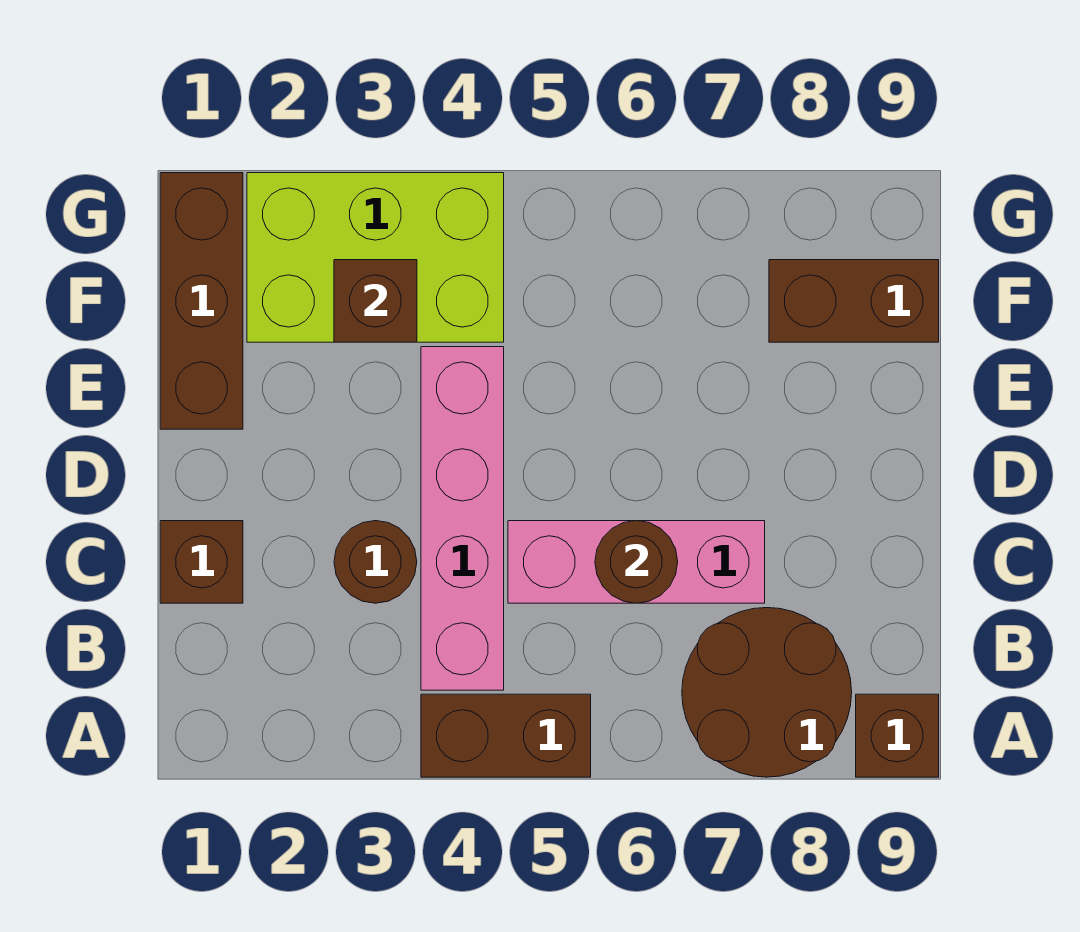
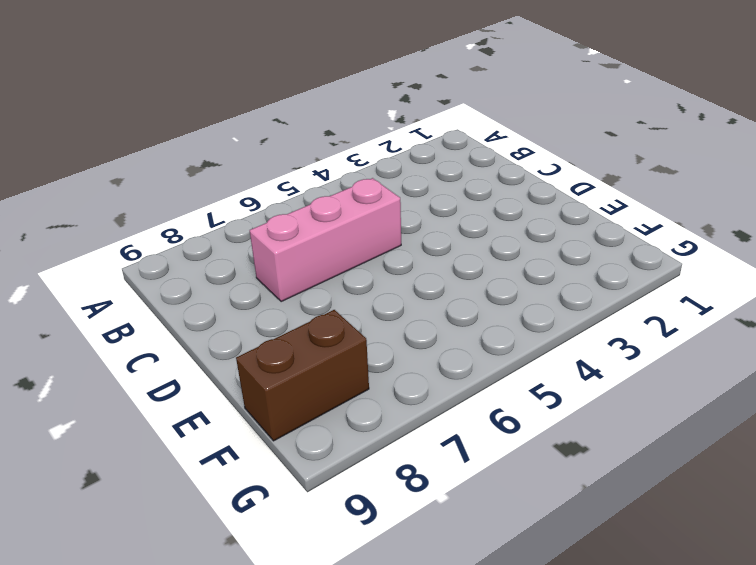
none -> brown 1x2 brick [421,694,591,777]
none -> brown 2x2 round brick [682,608,852,777]
none -> brown 1x1 brick [856,694,939,777]

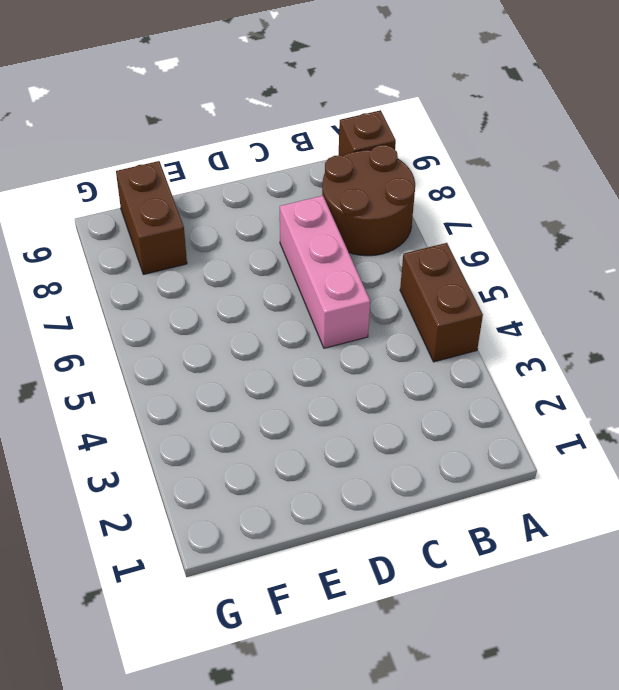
none -> pink 1x4 brick [421,347,504,690]
none -> brown 1x1 brick [160,521,243,603]
none -> brown 1x1 round brick [334,521,417,603]

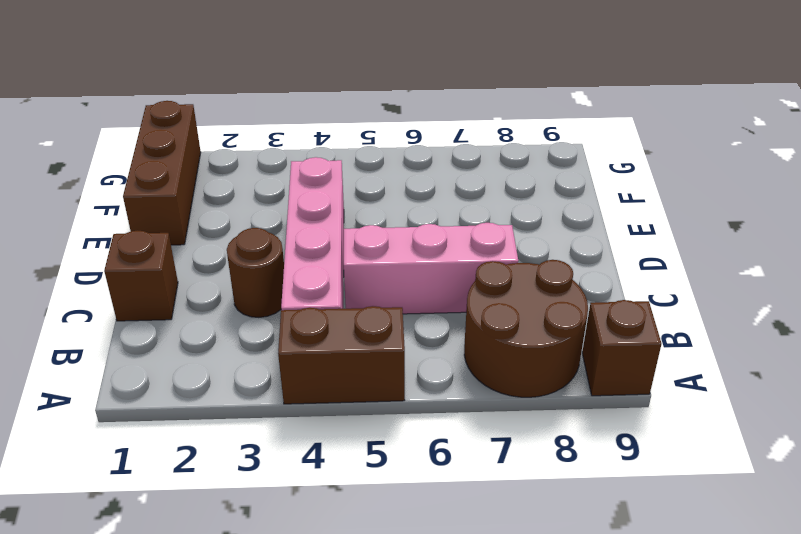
none -> lime 2x3 brick [247,173,504,342]
none -> brown 1x2 brick [769,260,939,342]
none -> brown 1x1 round brick [595,521,678,603]

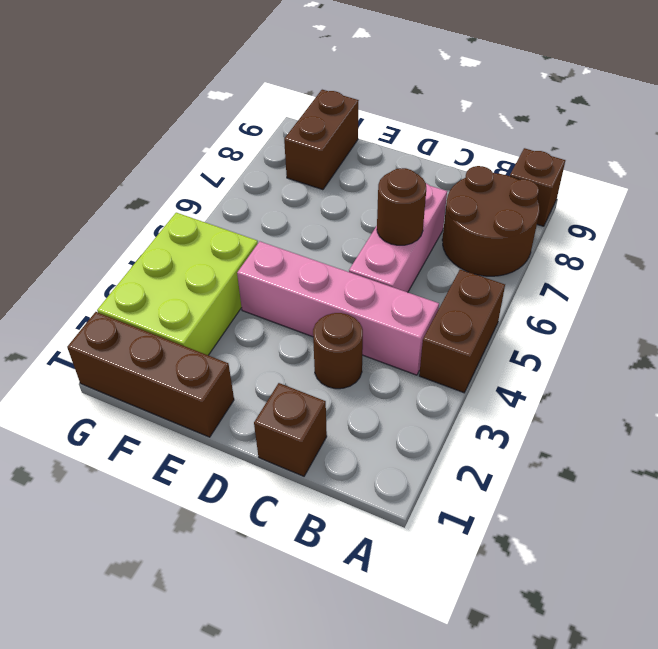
none -> brown 1x1 brick [334,260,417,342]

